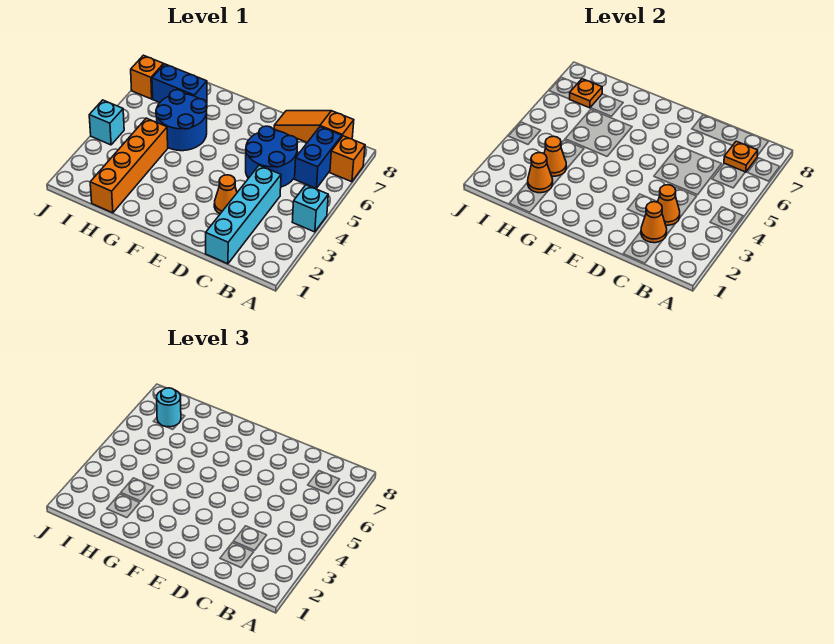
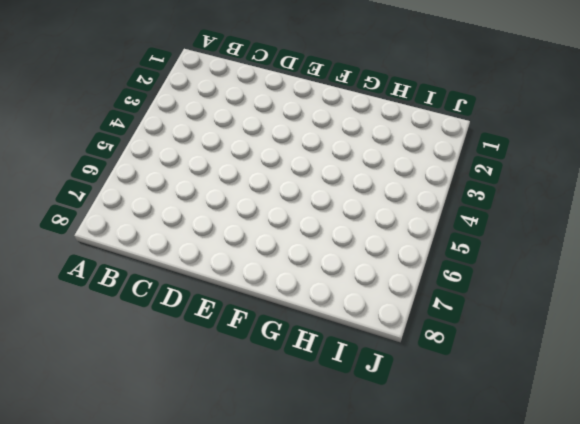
none -> cyan 1x1 brick [292,185,328,232]
none -> orange 1x1 brick [330,136,365,182]
none -> blue 1x2 brick [295,127,342,188]

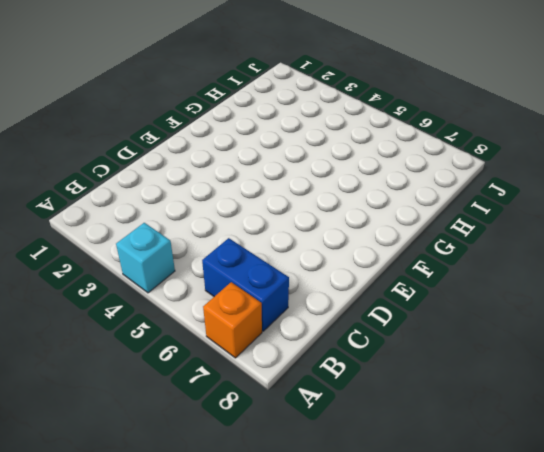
none -> orange 1x3 slope [274,111,354,142]
none -> cyan 1x4 brick [206,165,281,264]
none -> blue 2x2 round brick [246,126,298,187]

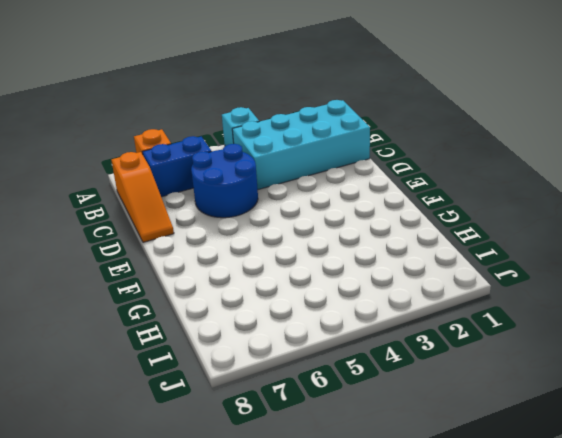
cyan 2x4 brick [232,100,370,190] -> cyan 1x4 brick [206,165,281,264]
none -> orange 1x1 cone [214,175,237,214]
none -> blue 2x2 round brick [156,90,207,151]
none -> orange 1x4 brick [90,118,168,213]

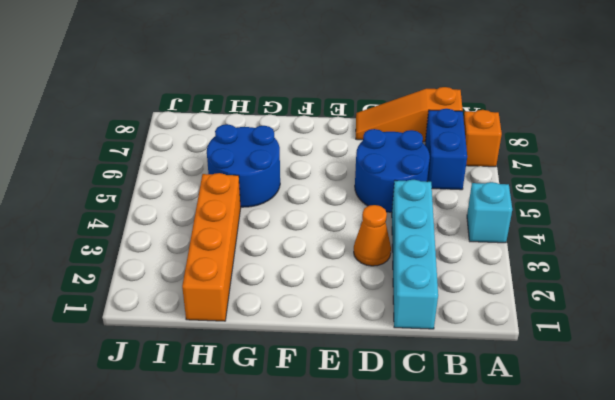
none -> blue 1x2 brick [152,64,207,103]
none -> cyan 1x1 brick [89,100,124,145]
none -> orange 1x1 brick [131,55,164,99]

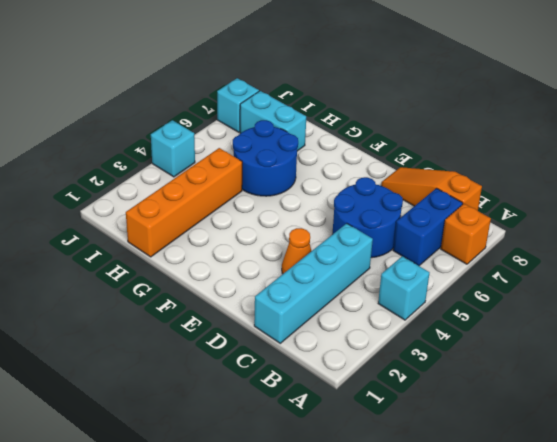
cyan 1x2 brick [240,91,306,151] -> blue 1x2 brick [152,64,207,103]
cyan 1x1 brick [217,78,259,132] -> orange 1x1 brick [131,55,164,99]
none -> orange 1x1 plate [724,141,758,172]
none -> orange 1x1 cone [641,202,667,243]
none -> orange 1x1 cone [658,185,680,225]

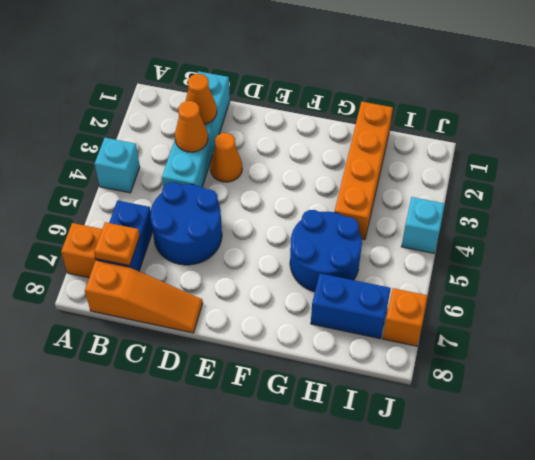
none -> orange 1x1 cone [528,153,553,193]
none -> orange 1x1 cone [544,136,566,176]
none -> orange 1x1 plate [570,79,602,108]

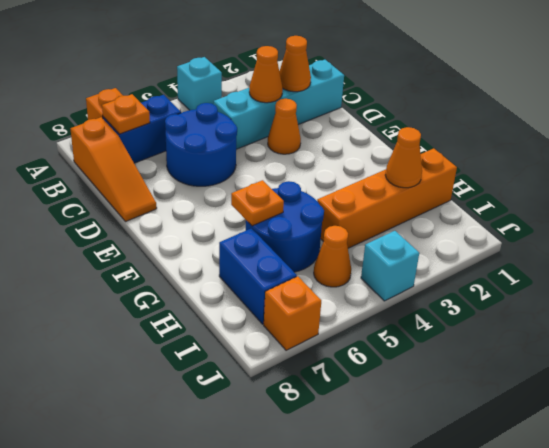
orange 1x1 plate [231,180,284,226] -> orange 1x1 plate moved to [570,79,602,108]
orange 1x1 cone [314,226,351,287] -> orange 1x1 cone moved to [544,136,566,176]
none -> cyan 1x1 round brick [157,388,181,427]

